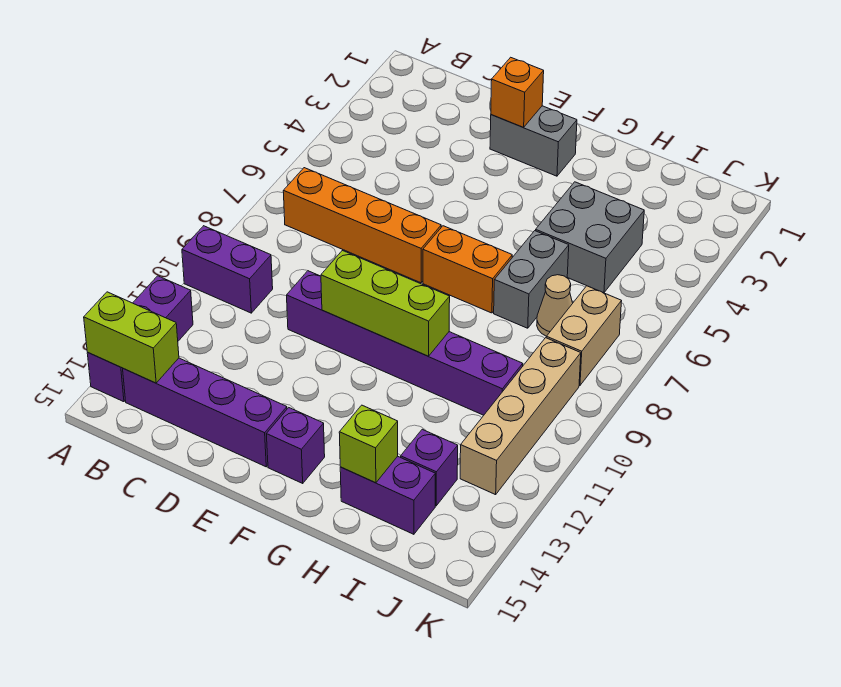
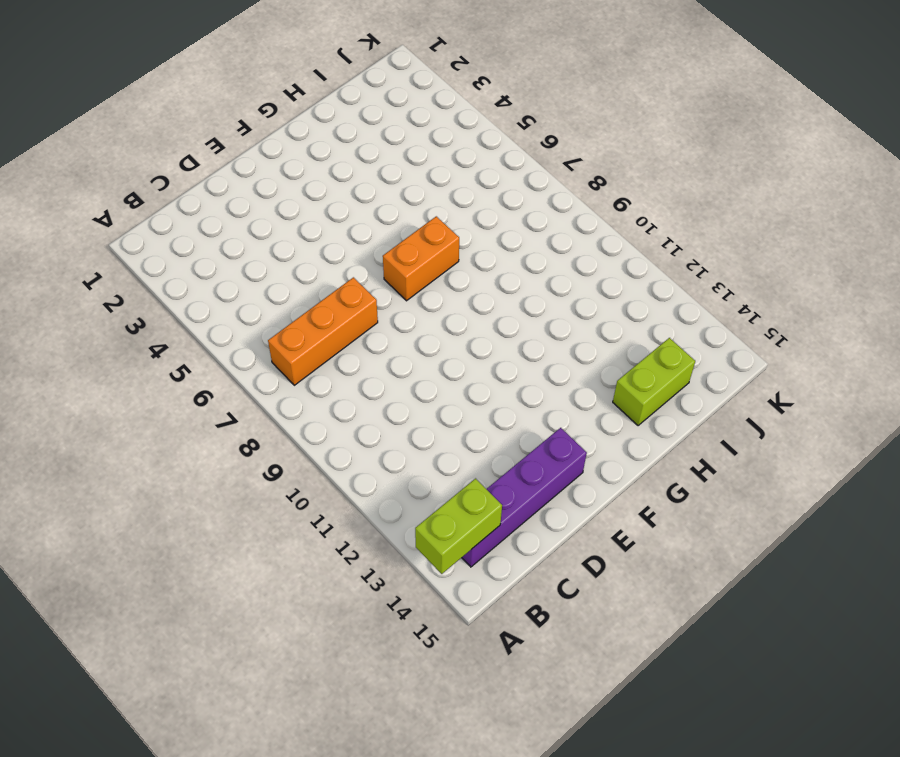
orange 1x3 brick [268,277,378,385] -> orange 1x4 brick [283,168,441,283]
lime 1x2 brick [613,338,695,426] -> purple 1x2 brick [340,456,435,534]
none -> purple 1x2 brick [182,226,273,313]
none -> purple 1x3 brick [87,276,193,402]
none -> purple 1x6 brick [287,271,523,415]

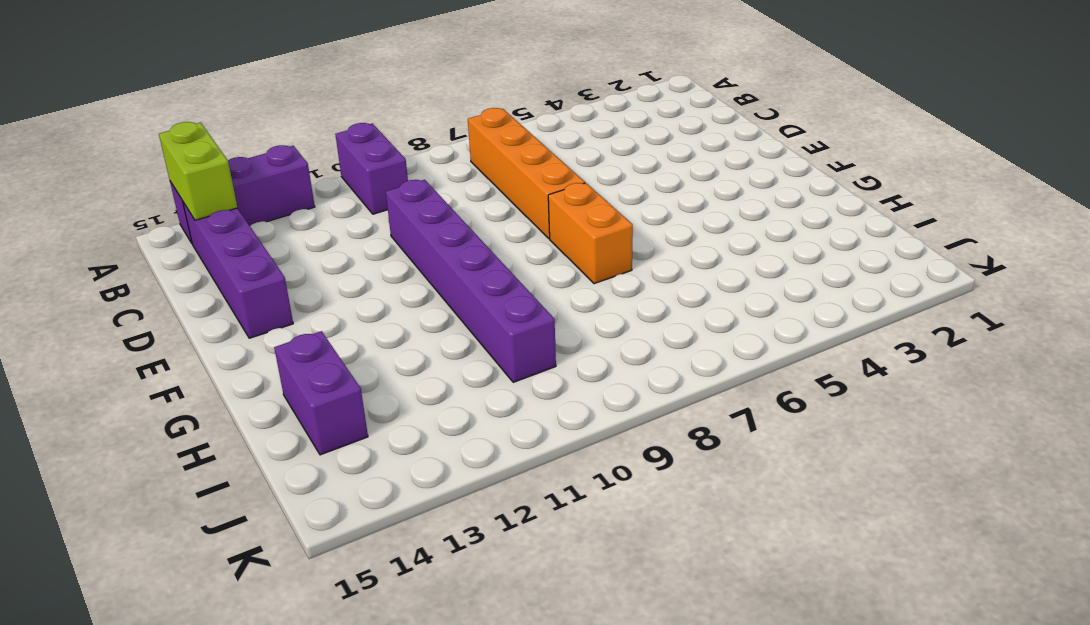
none -> grey 1x2 brick [490,106,577,176]
none -> purple 1x1 brick [266,408,325,483]
none -> grey 2x2 brick [536,182,644,293]

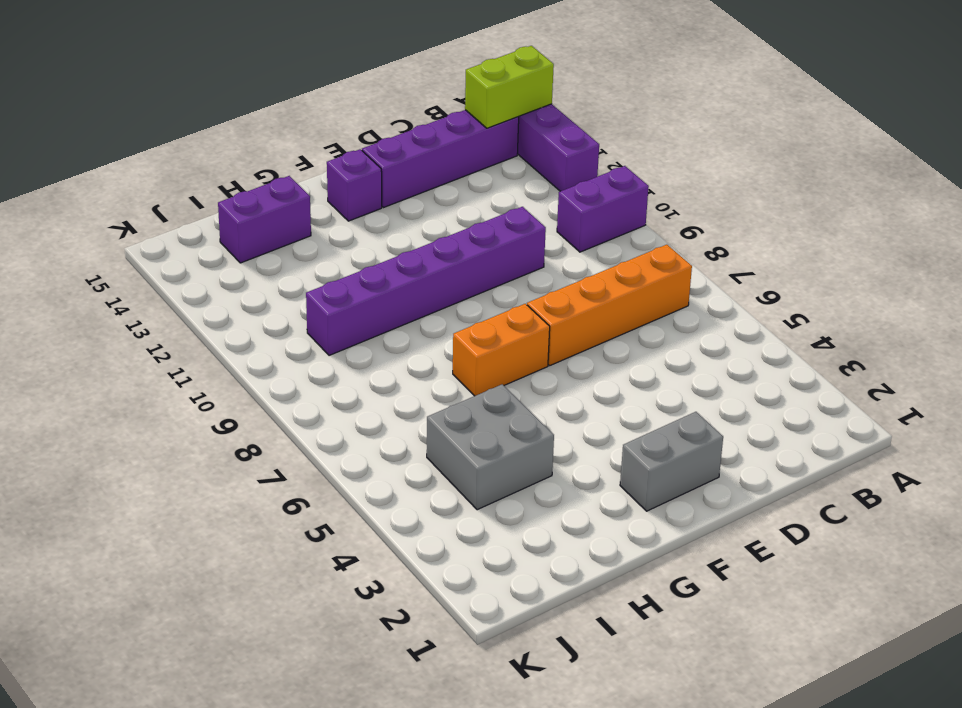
none -> grey 1x2 brick [494,231,569,328]
none -> tan 1x1 cone [537,275,573,336]
none -> purple 1x1 brick [401,429,458,506]

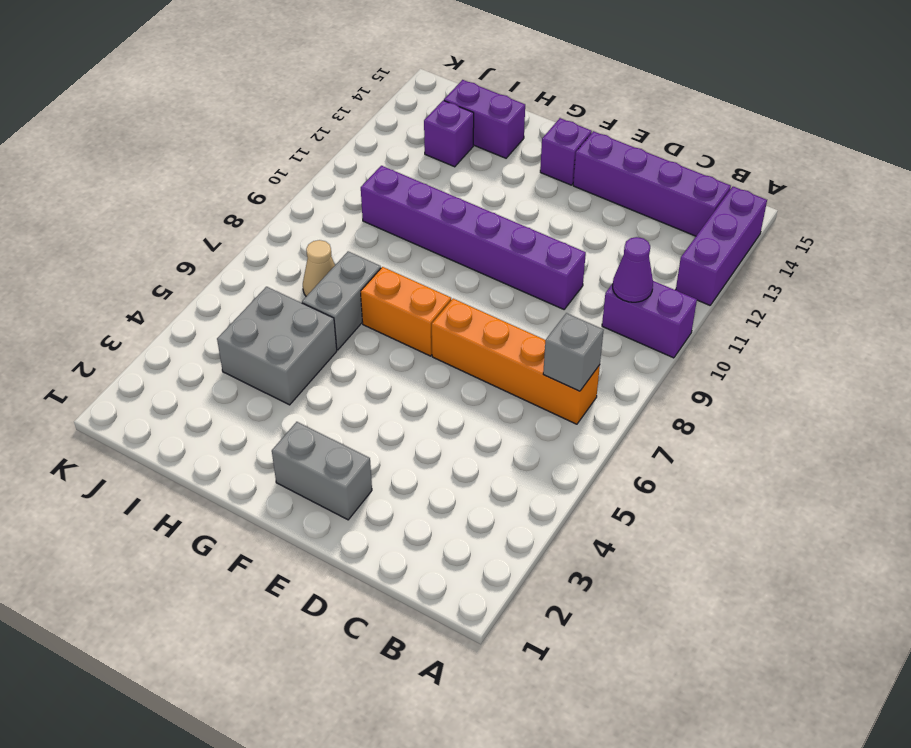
grey 1x1 brick [543,313,604,391] -> none
purple 1x1 cone [613,237,653,302] -> none
none -> tan 1x2 brick [546,286,622,386]
none -> tan 1x4 brick [460,338,581,495]
none -> lime 1x2 brick [84,292,179,383]

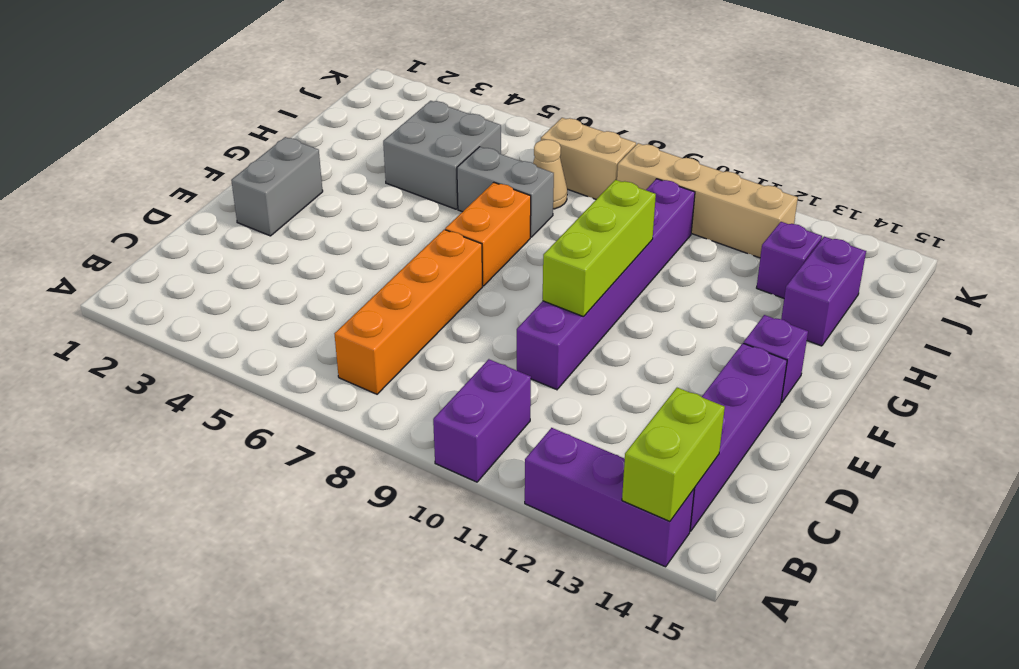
none -> orange 1x1 brick [491,57,544,127]
none -> lime 1x1 brick [339,405,398,483]

